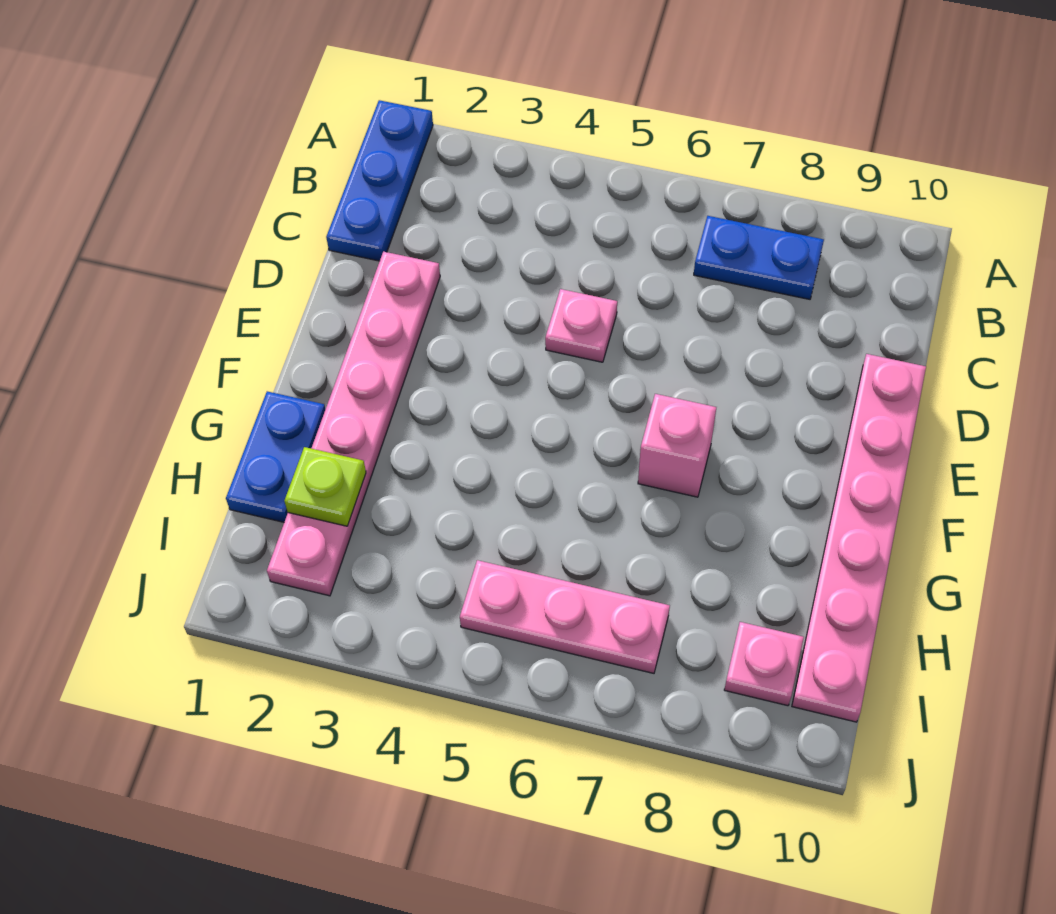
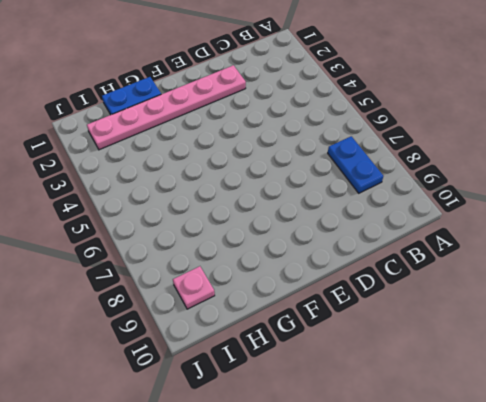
none -> blue 1x3 plate [326,100,433,261]
none -> pink 1x1 plate [545,289,617,362]

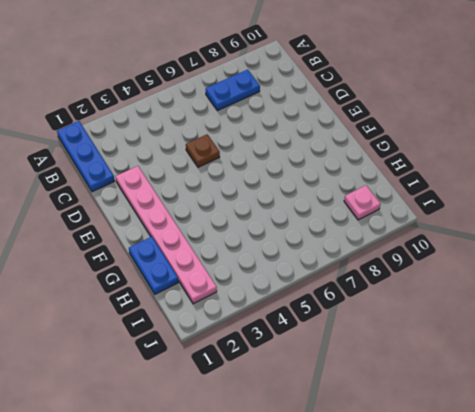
brown 1x1 plate [186,134,220,167] -> pink 1x1 plate [545,289,617,362]
none -> pink 1x6 plate [792,354,926,722]
none -> pink 1x1 brick [638,394,716,497]

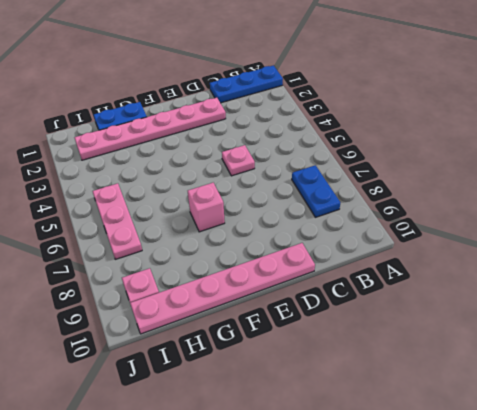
none -> lime 1x1 plate [284,447,366,526]

